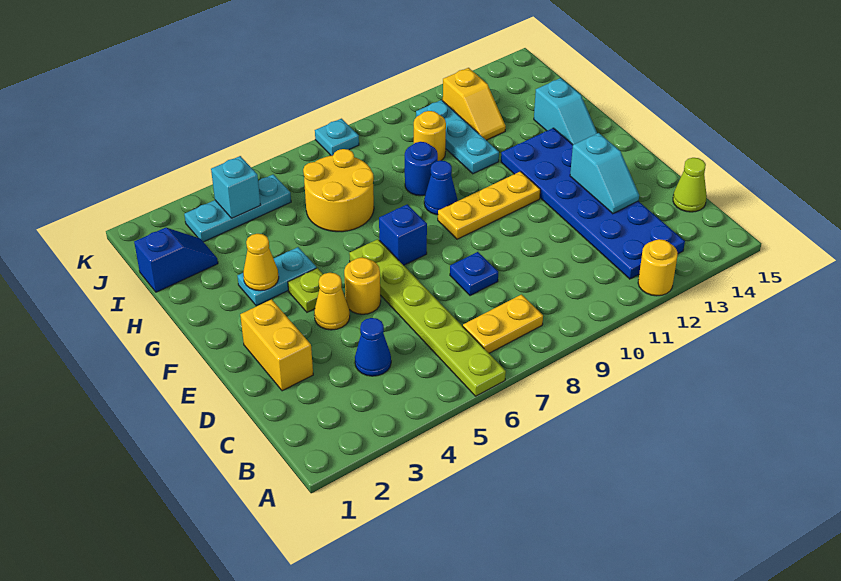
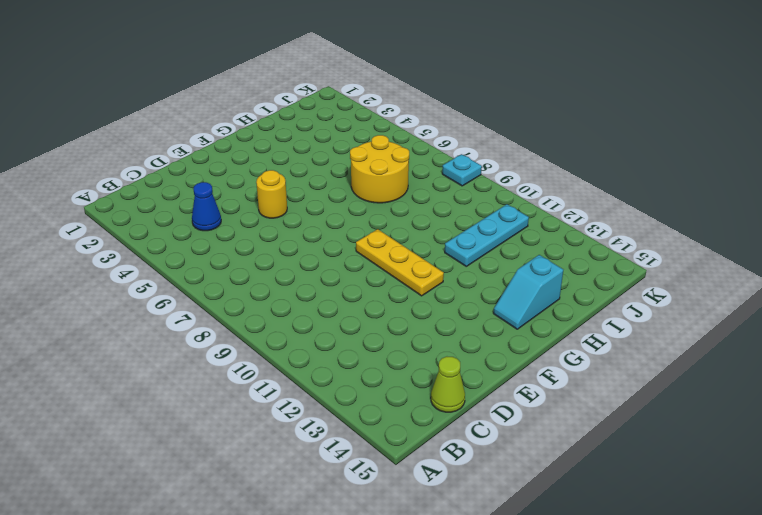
none -> lime 1x6 plate [349,239,506,396]
none -> yellow 1x1 round brick [638,239,678,296]
none -> yellow 1x2 plate [463,295,543,353]

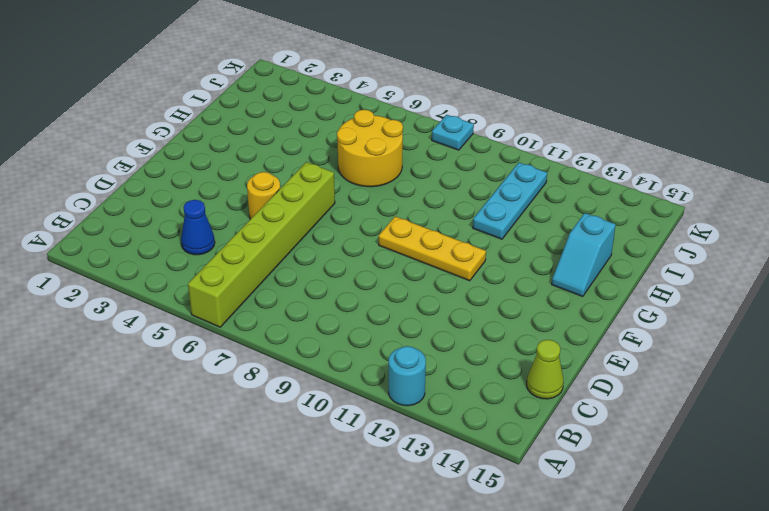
lime 1x6 brick [188,162,335,327] -> lime 1x6 plate [349,239,506,396]
cyan 1x1 round brick [389,346,426,406] -> yellow 1x1 round brick [638,239,678,296]
none -> yellow 1x2 plate [463,295,543,353]
none -> blue 2x6 plate [501,128,685,279]
none -> yellow 1x2 brick [240,299,313,391]

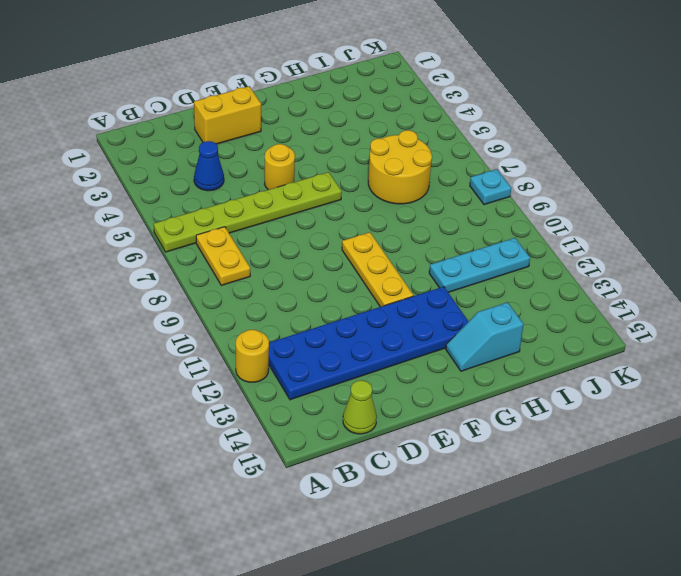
none -> blue 1x1 plate [450,252,498,296]
none -> yellow 1x1 cone [314,273,350,330]
none -> lime 1x1 plate [288,268,323,312]

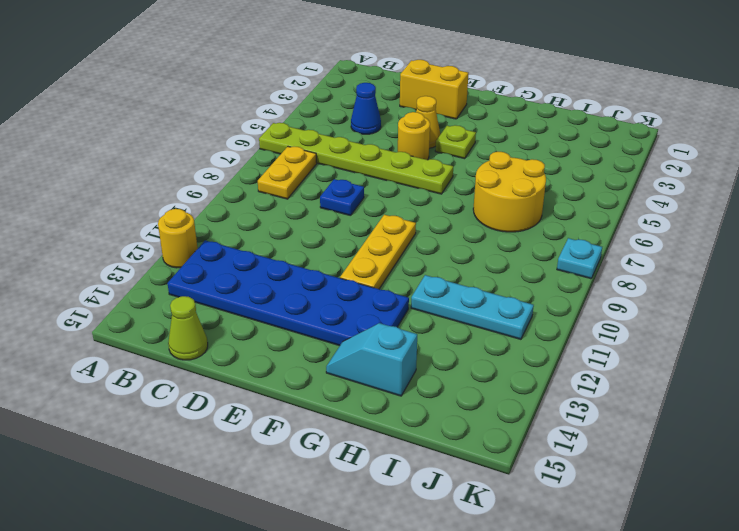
none -> blue 1x1 brick [379,204,427,265]
none -> cyan 1x2 plate [237,247,316,306]
none -> blue 1x1 cone [424,161,457,215]

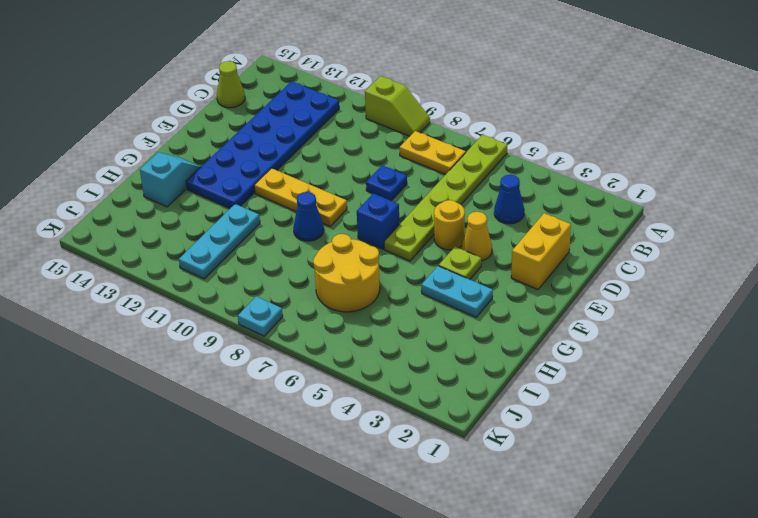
lime 1x2 slope [365,76,430,136] -> none
none -> yellow 1x1 round brick [638,239,678,296]
none -> blue 1x1 round brick [405,142,438,196]
none -> blue 1x2 slope [134,228,218,292]

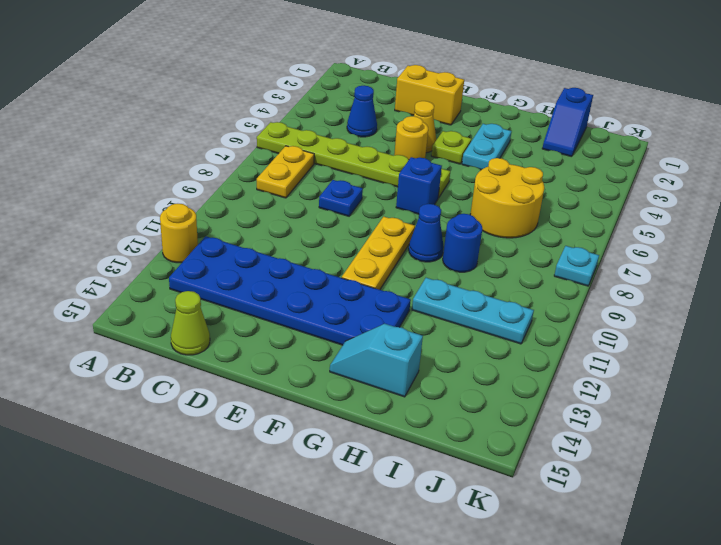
none -> yellow 1x1 round brick [414,111,446,161]
none -> yellow 1x2 slope [442,68,506,140]
none -> cyan 1x3 plate [184,174,291,242]

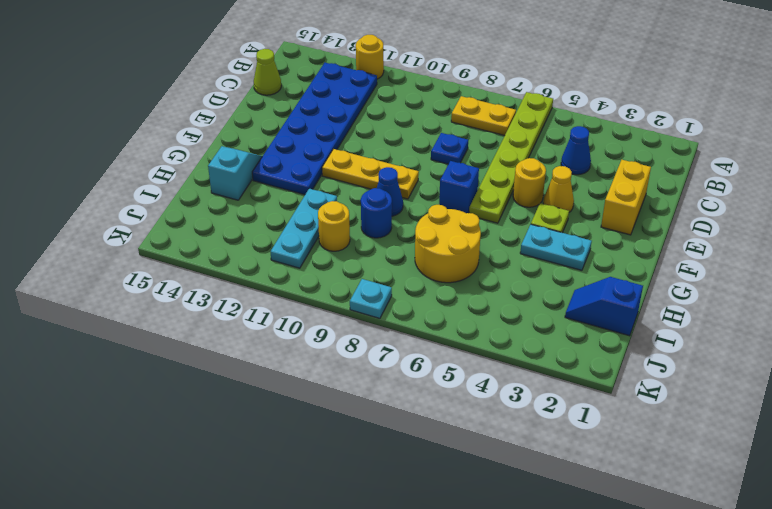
none -> yellow 1x2 slope [442,68,506,140]
none -> cyan 1x3 plate [184,174,291,242]
none -> cyan 1x2 slope [570,133,639,214]

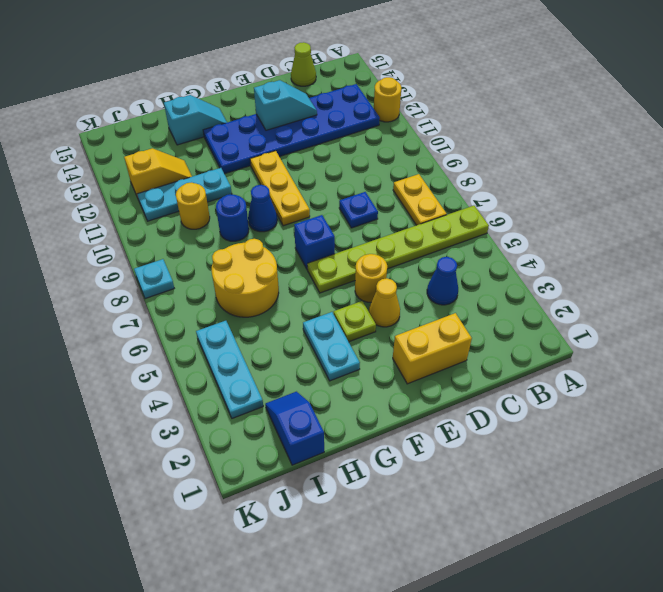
none -> yellow 1x1 cone [243,234,279,291]
none -> cyan 1x1 brick [211,156,260,218]

